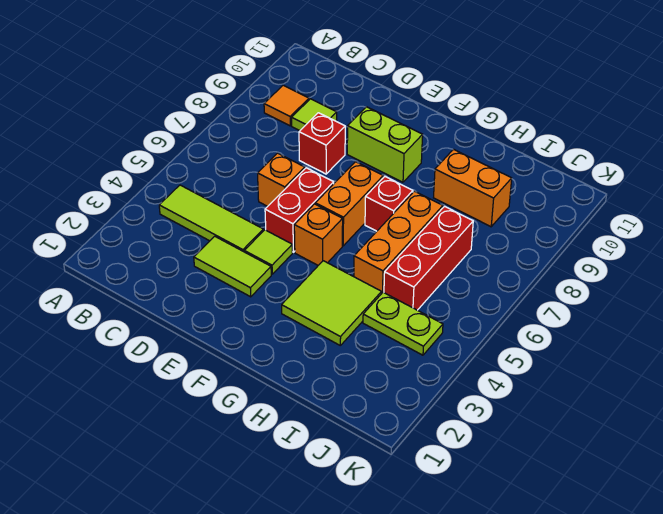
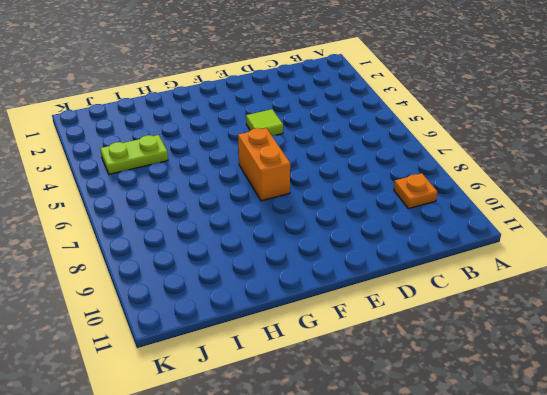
orange 1x1 plate [394,173,437,209] -> orange 1x1 tile [264,85,309,126]
none -> lime 1x3 tile [159,185,263,252]
none -> lime 1x1 tile [292,99,337,131]
none -> lime 1x2 tile [194,236,271,297]

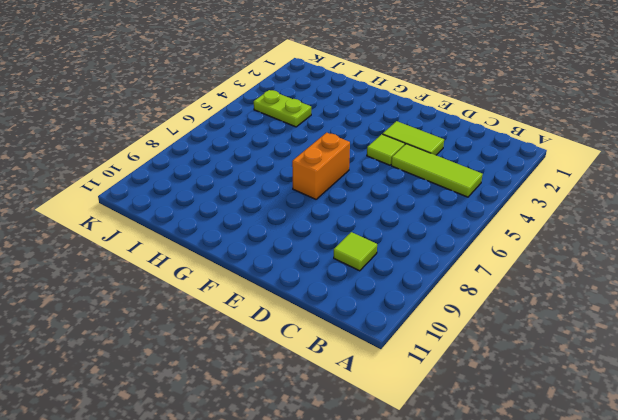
none -> orange 1x1 tile [264,85,309,126]
none -> orange 1x1 brick [258,153,305,206]
none -> red 1x1 brick [299,113,345,174]

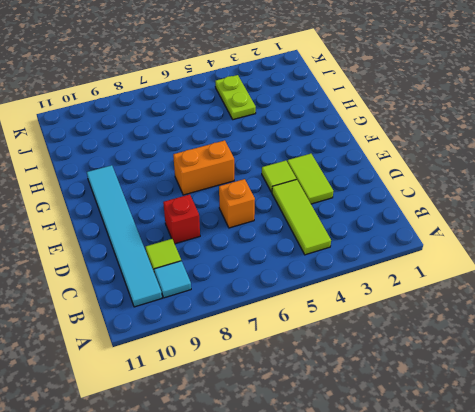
cyan 1x1 tile [154,261,191,298] -> orange 1x1 tile [264,85,309,126]
cyan 1x6 tile [87,165,162,307] -> none
none -> red 1x2 brick [265,168,334,252]
none -> lime 1x2 brick [347,107,423,182]
none -> orange 1x1 brick [294,204,343,265]

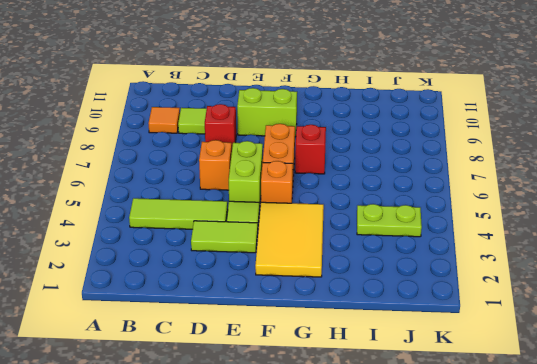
lime 1x2 brick [229,141,263,211] -> red 1x2 brick [265,168,334,252]
yellow 2x3 tile [255,202,324,277] -> lime 2x2 tile [282,261,382,345]
none -> orange 1x3 brick [354,191,443,293]
none -> orange 1x2 brick [434,149,512,227]
none -> red 1x3 brick [384,206,473,310]

